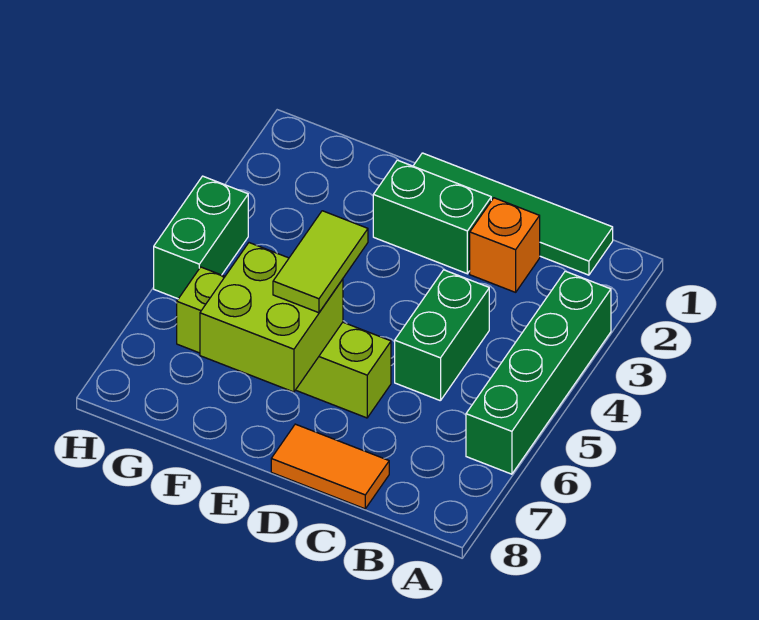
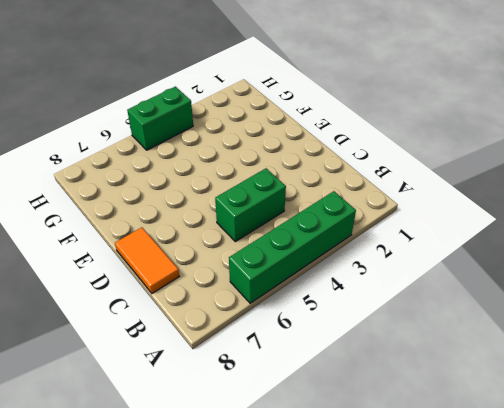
none -> green 1x4 tile [414,153,613,275]
none -> orange 1x1 brick [470,198,540,292]

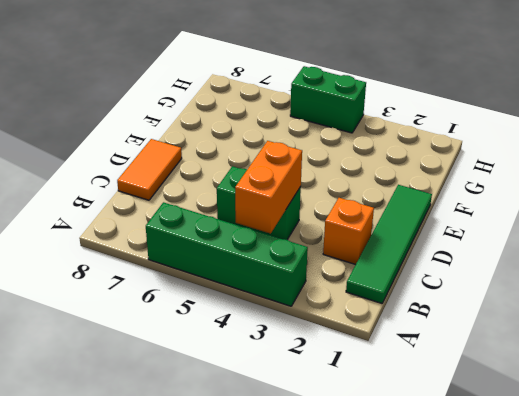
orange 1x2 brick [235,141,302,234] -> none
none -> green 1x2 brick [373,160,491,274]
none -> lime 1x4 brick [177,267,391,418]

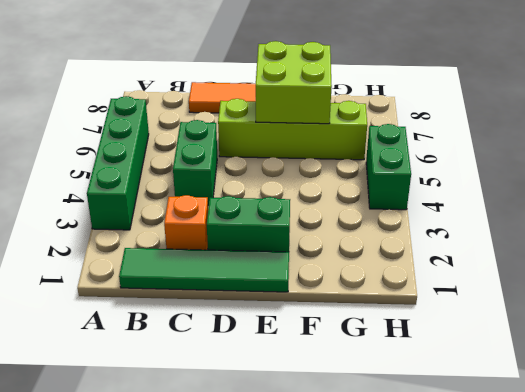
none -> lime 1x2 tile [273,211,368,313]

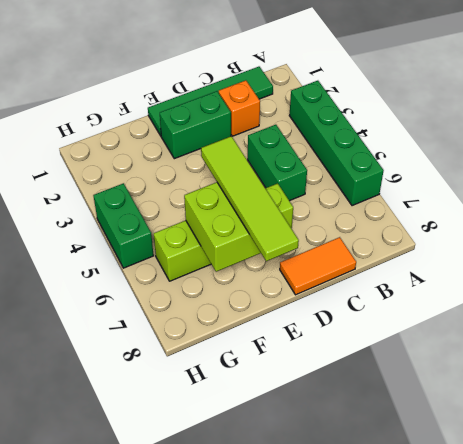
lime 1x4 tile [201,136,299,261] -> lime 1x2 tile [273,211,368,313]

